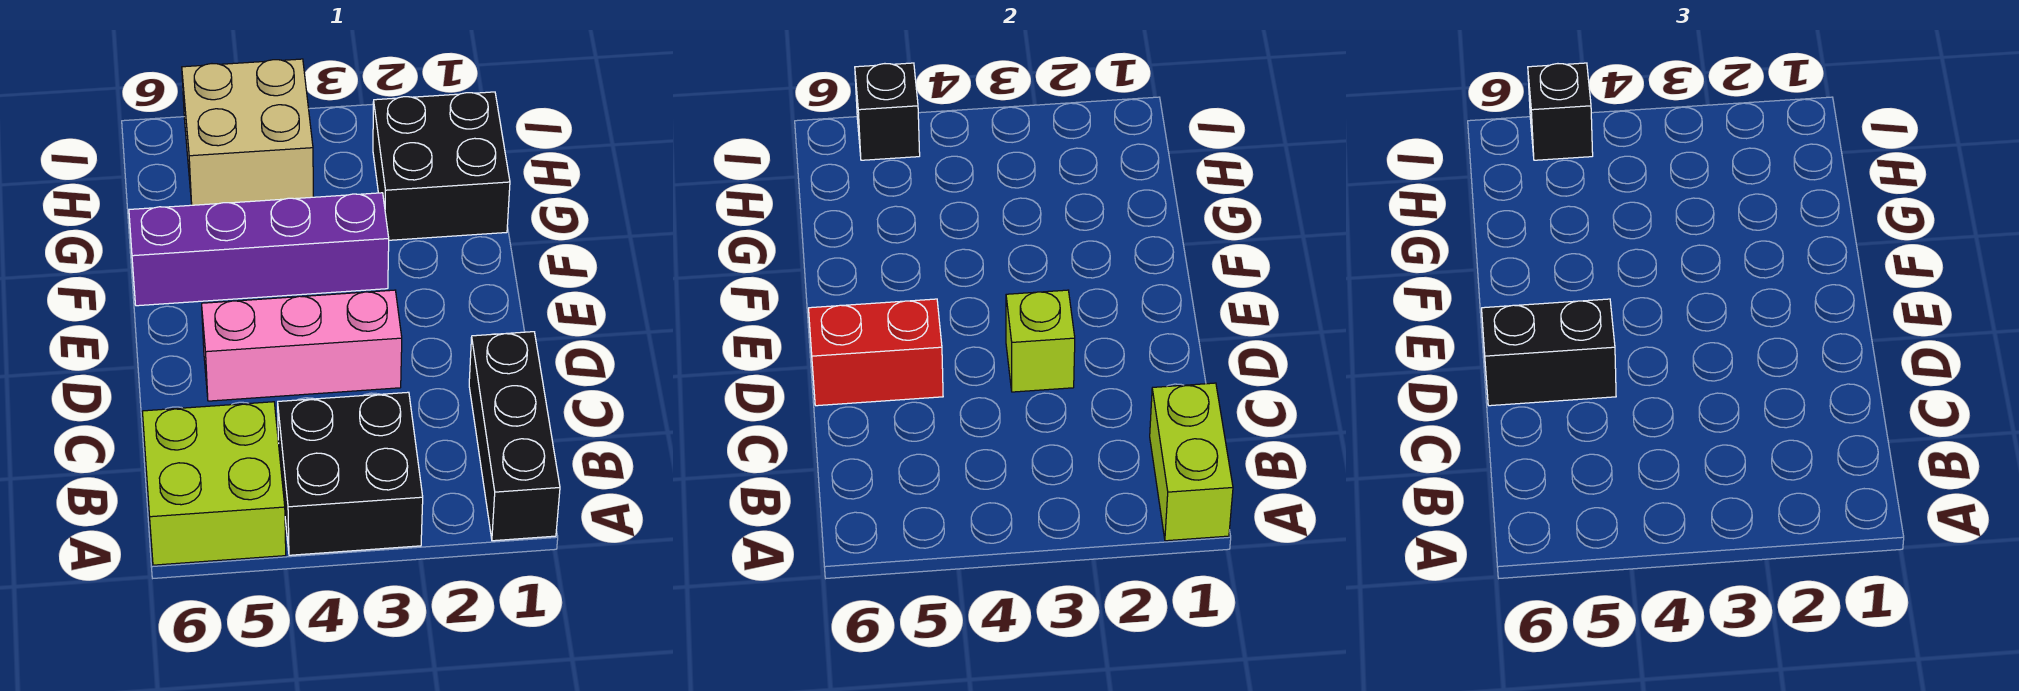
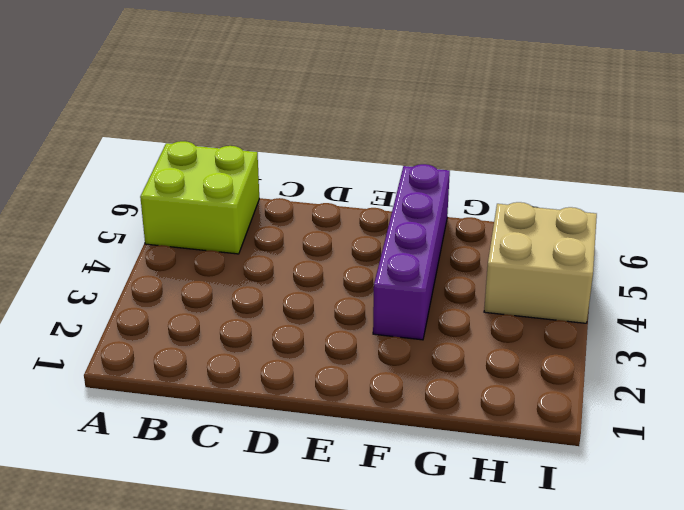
none -> black 1x3 brick [469,332,560,541]
none -> black 2x2 brick [278,392,423,555]
none -> pink 1x3 brick [202,290,402,401]

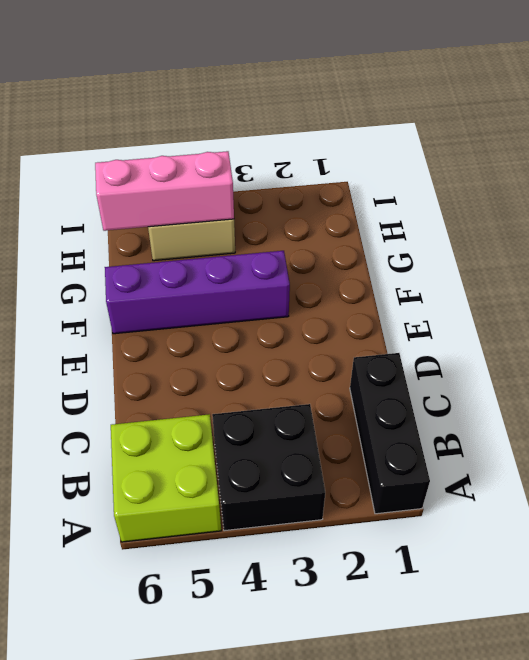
pink 1x3 brick [95,151,234,231] -> pink 1x3 brick moved to [202,290,402,401]
none -> black 2x2 brick [373,92,510,240]
none -> lime 1x2 brick [1150,383,1233,541]
none -> lime 1x1 brick [1006,290,1075,392]

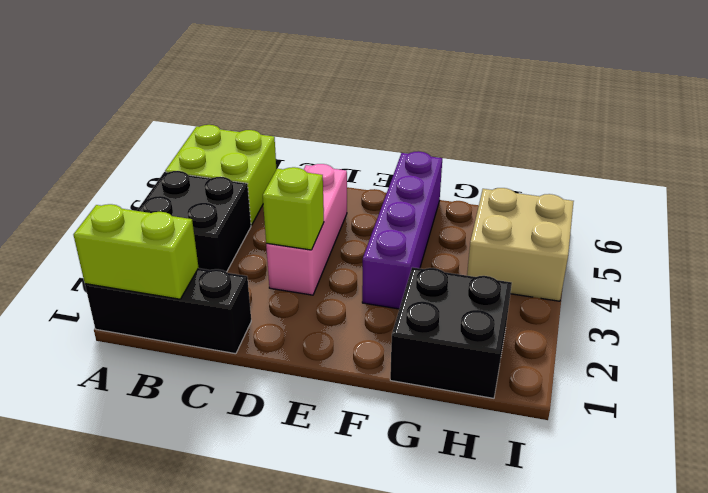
none -> red 1x2 brick [809,299,943,406]
none -> black 1x1 brick [855,63,920,160]
none -> black 1x2 brick [1482,299,1616,406]

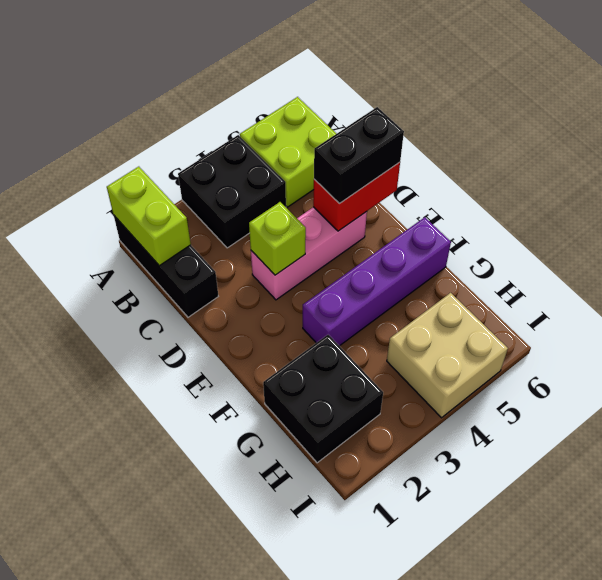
none -> black 1x1 brick [855,63,920,160]
none -> black 1x1 brick [1528,63,1593,160]

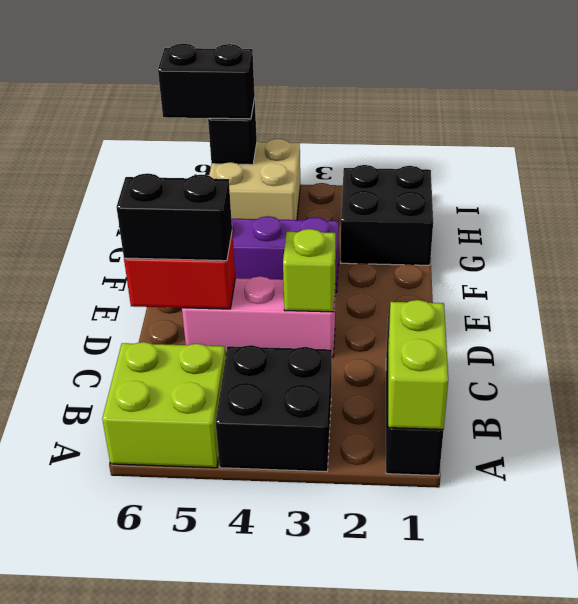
black 1x2 brick [158,43,255,119] -> black 1x1 brick [1528,63,1593,160]

